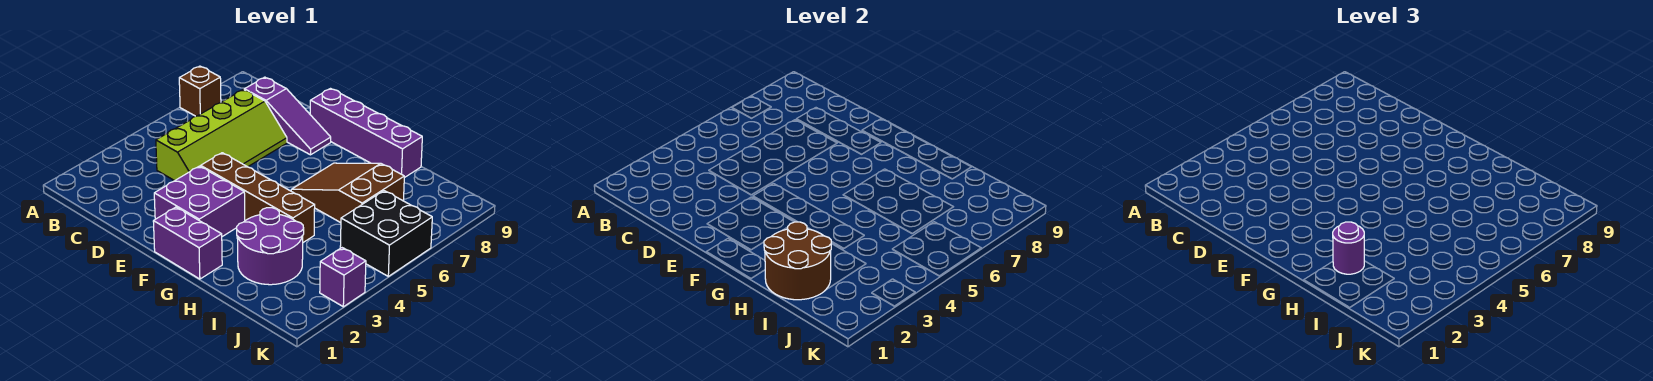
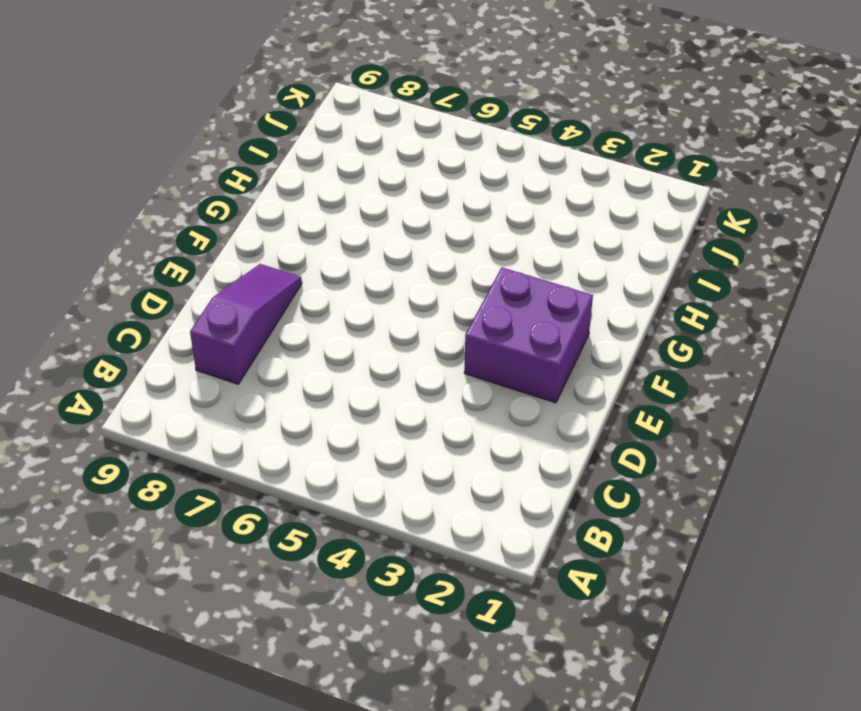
none -> brown 1x1 brick [179,66,221,116]
none -> lime 2x4 slope [156,90,287,181]
none -> brown 1x4 brick [201,153,315,242]

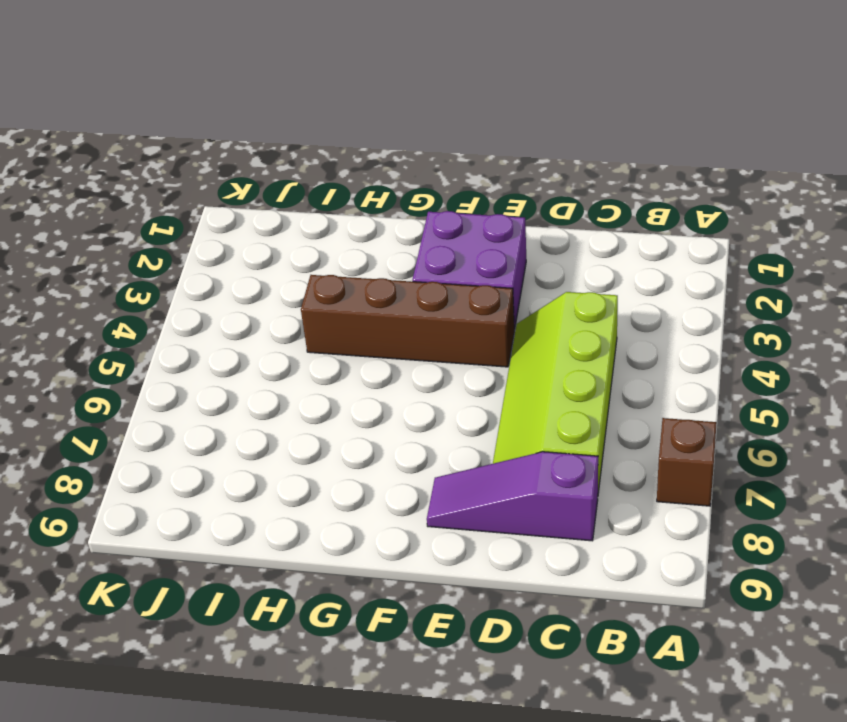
none -> purple 1x4 brick [310,89,422,178]
none -> purple 1x2 brick [153,207,222,279]
none -> brown 2x3 slope [291,163,404,223]

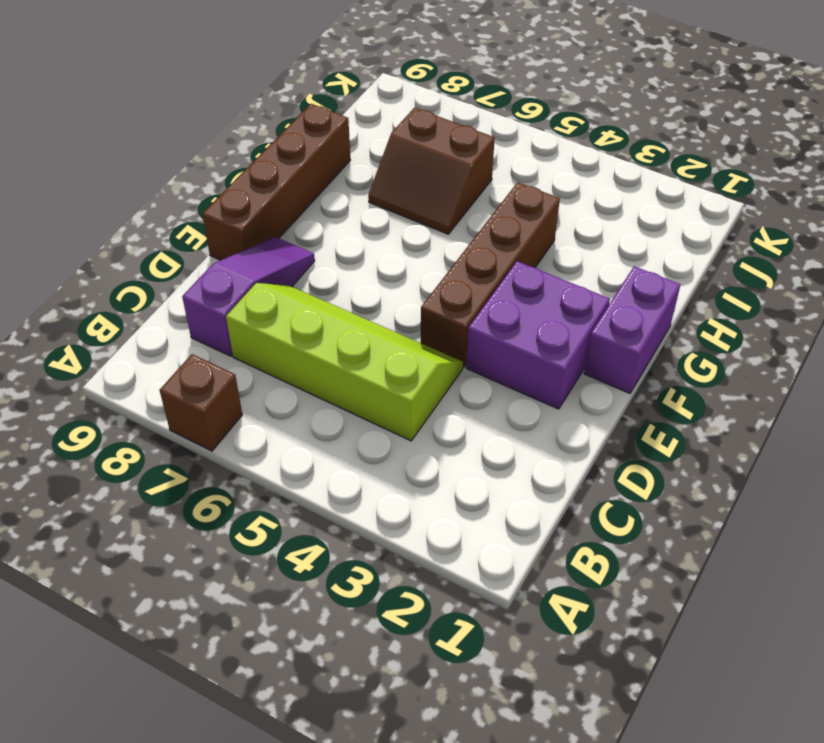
brown 1x4 brick [202,104,350,260] -> purple 1x4 brick [310,89,422,178]
brown 2x2 slope [368,108,495,234] -> brown 2x3 slope [291,163,404,223]
none -> purple 2x2 round brick [237,208,304,285]
none -> black 2x2 brick [340,191,432,276]
none -> purple 1x1 brick [320,248,366,307]

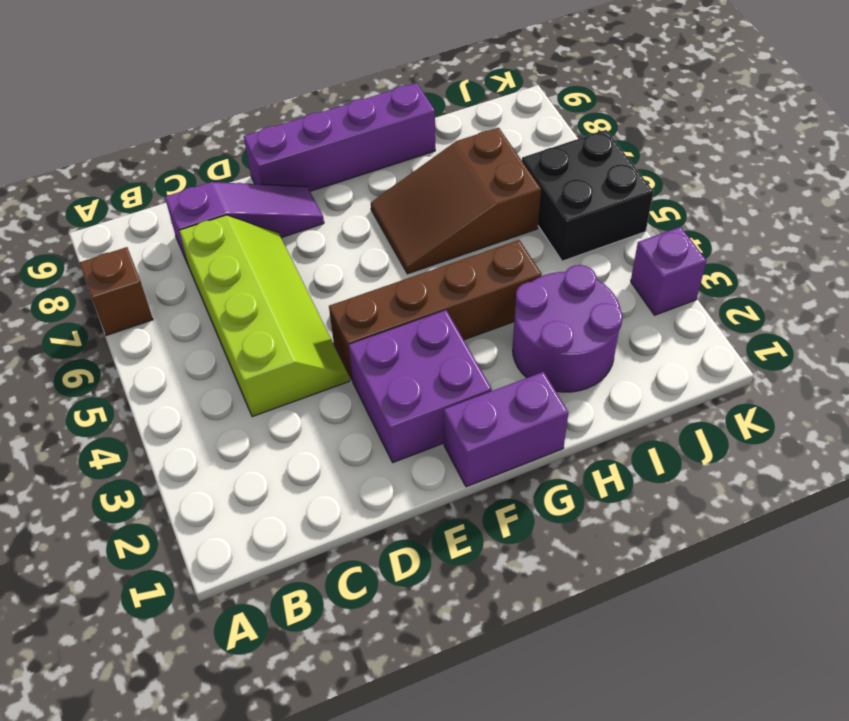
none -> brown 2x2 round brick [764,222,831,300]
none -> purple 1x1 round brick [1333,222,1364,274]

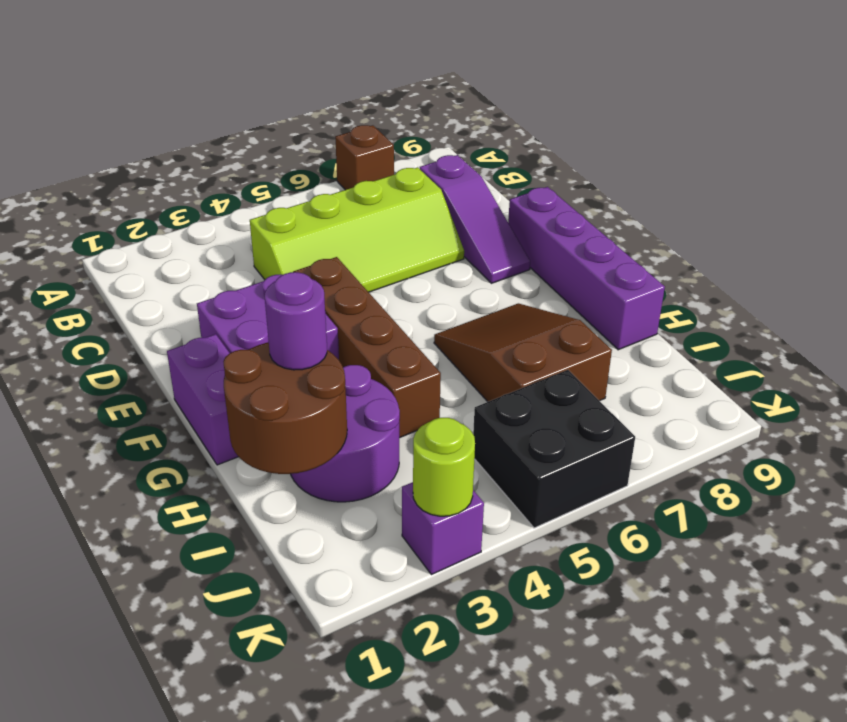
lime 1x1 round brick [413,418,475,516] -> none

